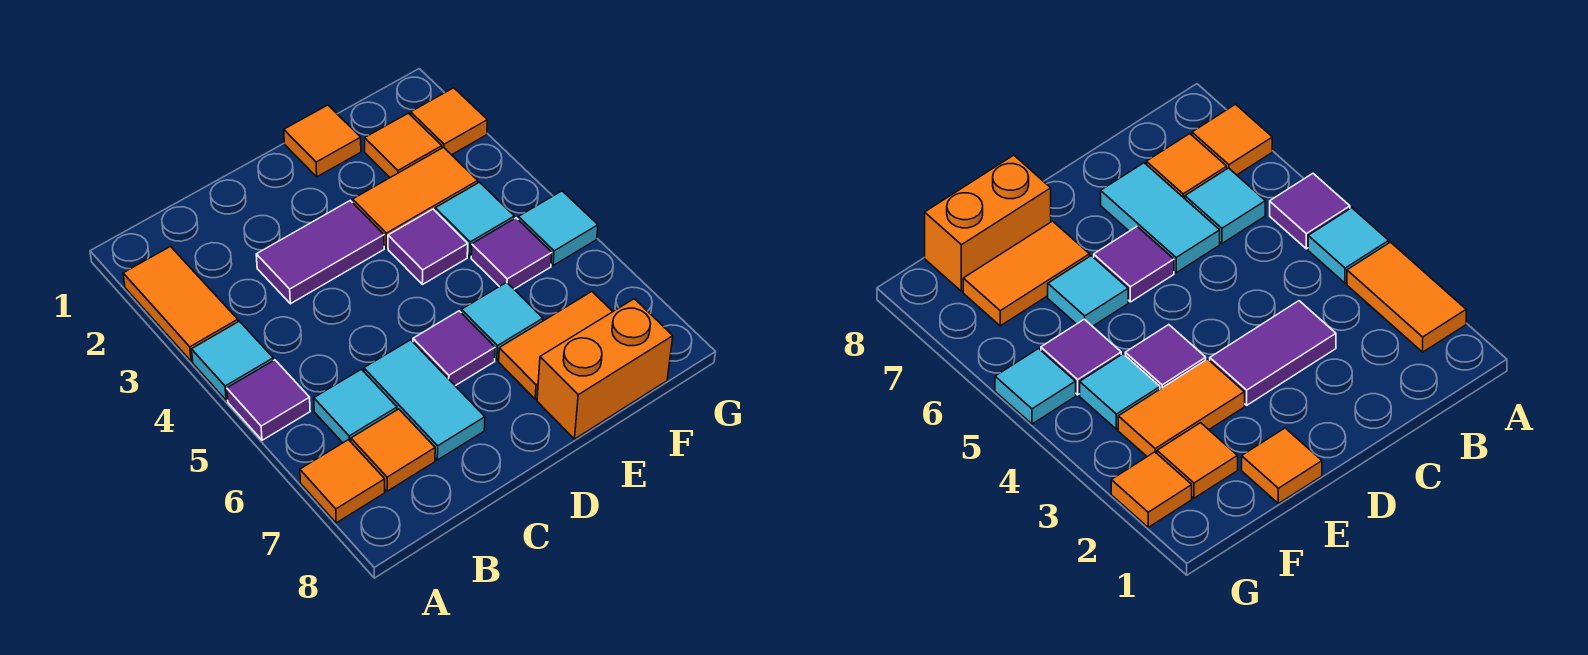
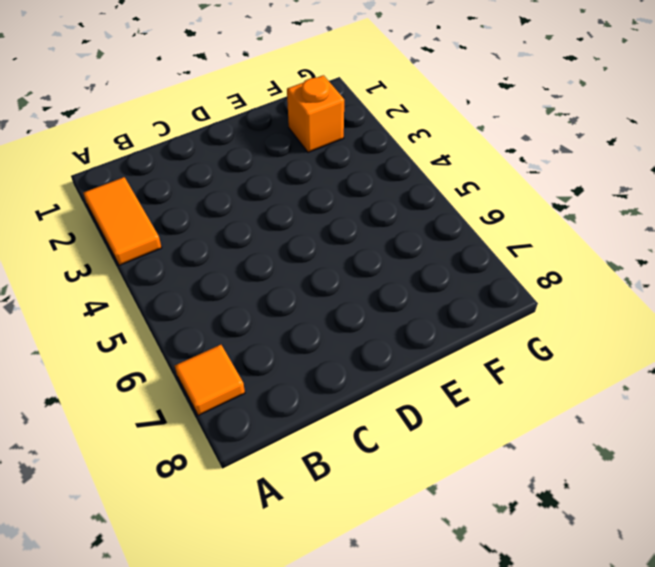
orange 1x1 brick [287,75,344,152] -> orange 1x1 tile [365,113,442,178]
none -> cyan 1x1 tile [192,321,273,400]
none -> purple 1x1 tile [227,360,310,440]
none -> cyan 1x1 tile [314,369,397,443]

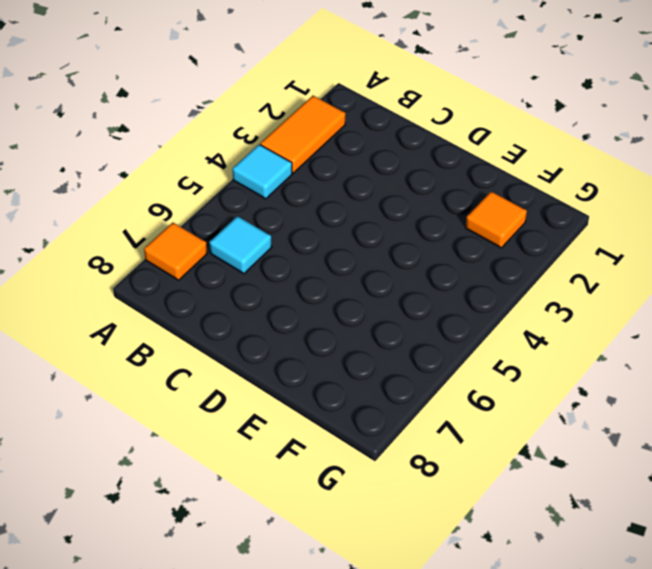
none -> purple 1x1 tile [227,360,310,440]
none -> orange 1x1 tile [351,409,435,491]
none -> purple 1x2 tile [256,201,384,304]

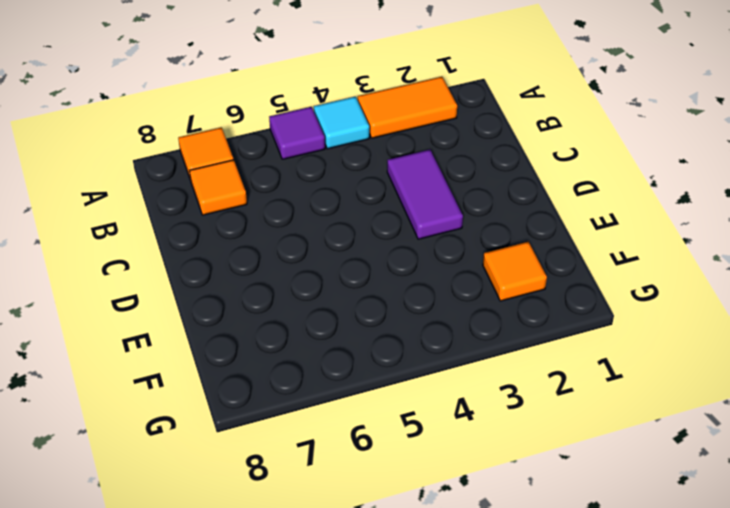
none -> cyan 1x1 tile [314,369,397,443]
none -> cyan 1x2 tile [364,340,485,460]
none -> purple 1x1 tile [413,311,495,386]

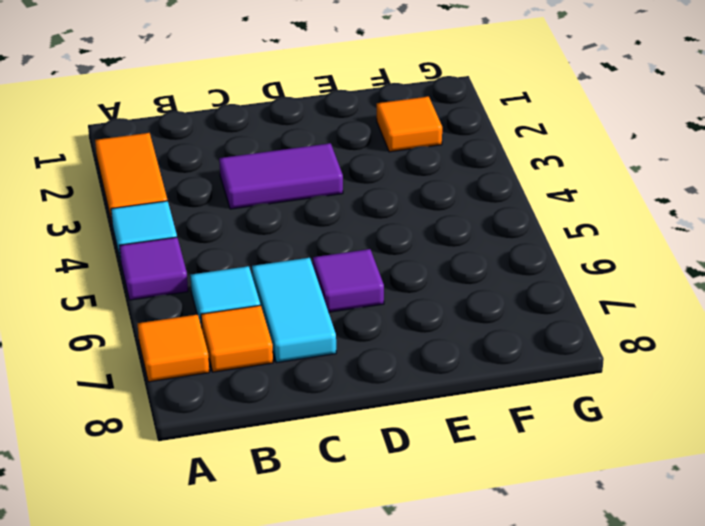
none -> orange 1x1 tile [284,105,361,177]
none -> orange 1x2 tile [353,147,478,248]
none -> purple 1x1 tile [388,209,468,285]

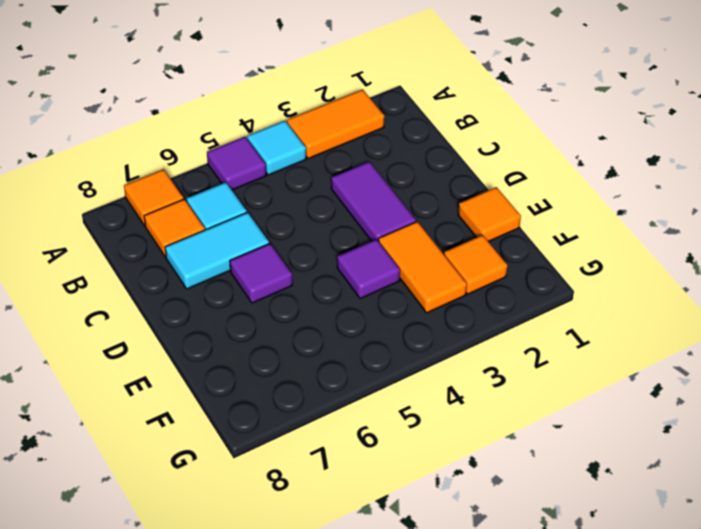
none -> cyan 1x1 tile [461,282,543,360]
none -> orange 1x2 tile [499,292,613,399]
none -> orange 1x2 brick [537,299,673,439]

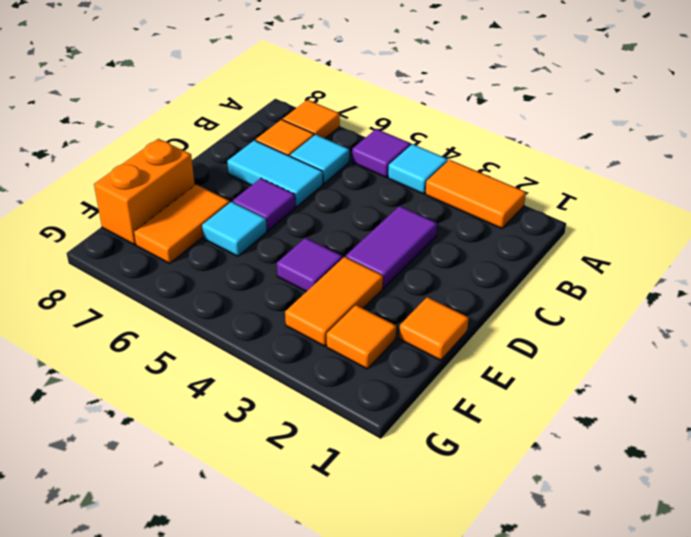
none -> cyan 1x1 tile [435,182,514,257]
none -> purple 1x1 tile [471,218,552,289]
none -> orange 1x1 tile [411,88,487,155]

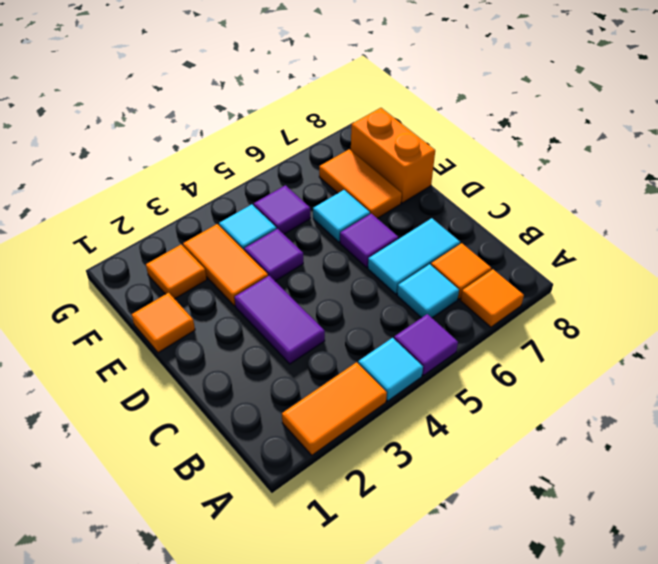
none -> orange 1x1 tile [411,88,487,155]
none -> cyan 1x1 tile [518,191,598,266]

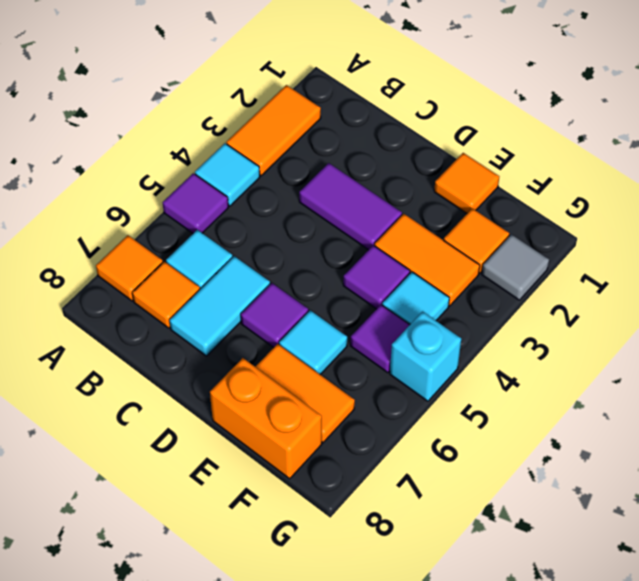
grey 1x1 tile [482,234,549,300] -> orange 1x1 tile [411,88,487,155]
cyan 1x1 brick [390,312,461,401] -> cyan 1x1 tile [518,191,598,266]

